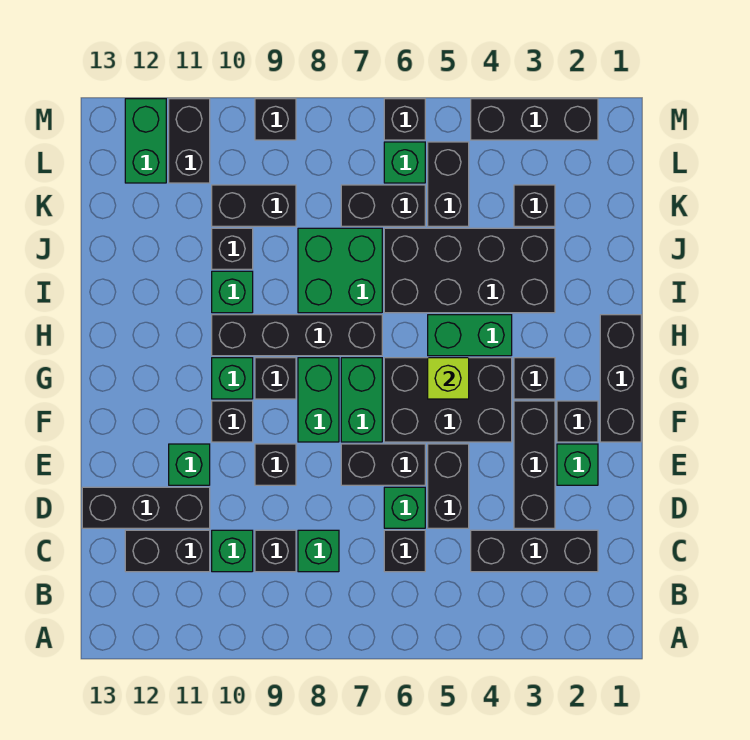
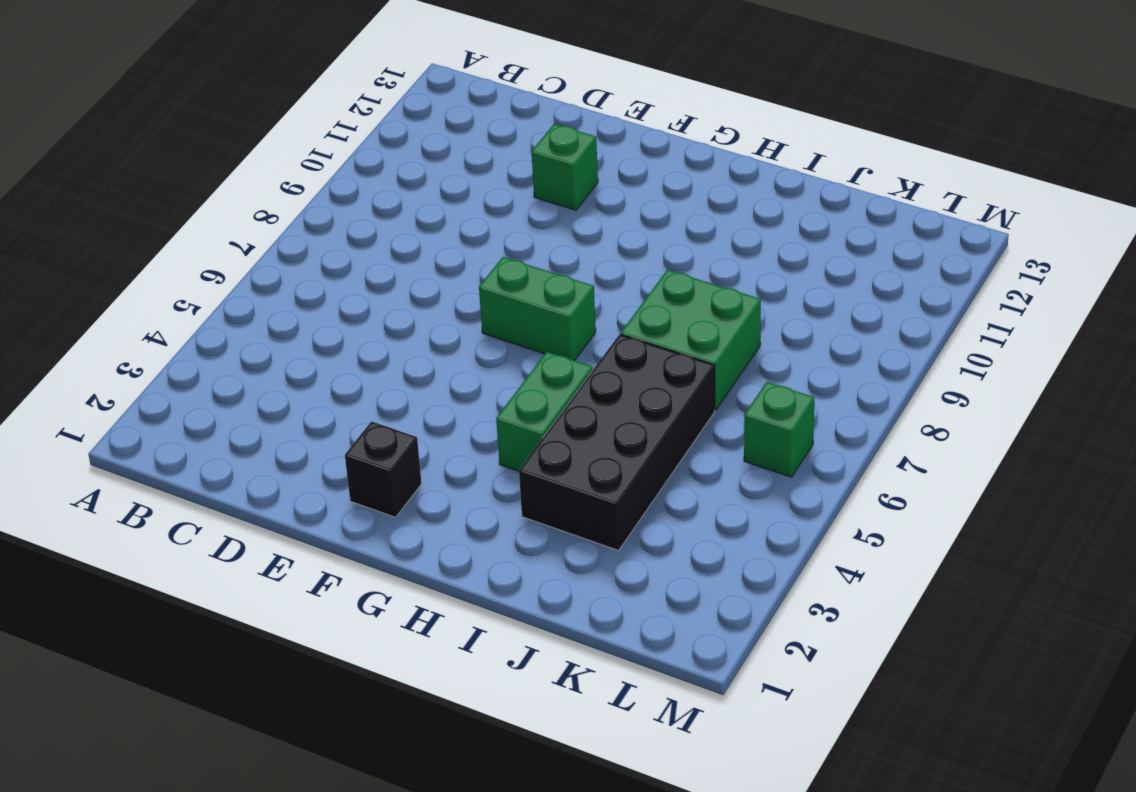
none -> black 1x3 brick [471,530,598,572]
none -> black 1x1 brick [384,530,425,572]
none -> green 1x1 brick [298,530,339,572]
none -> black 1x1 brick [255,530,296,572]

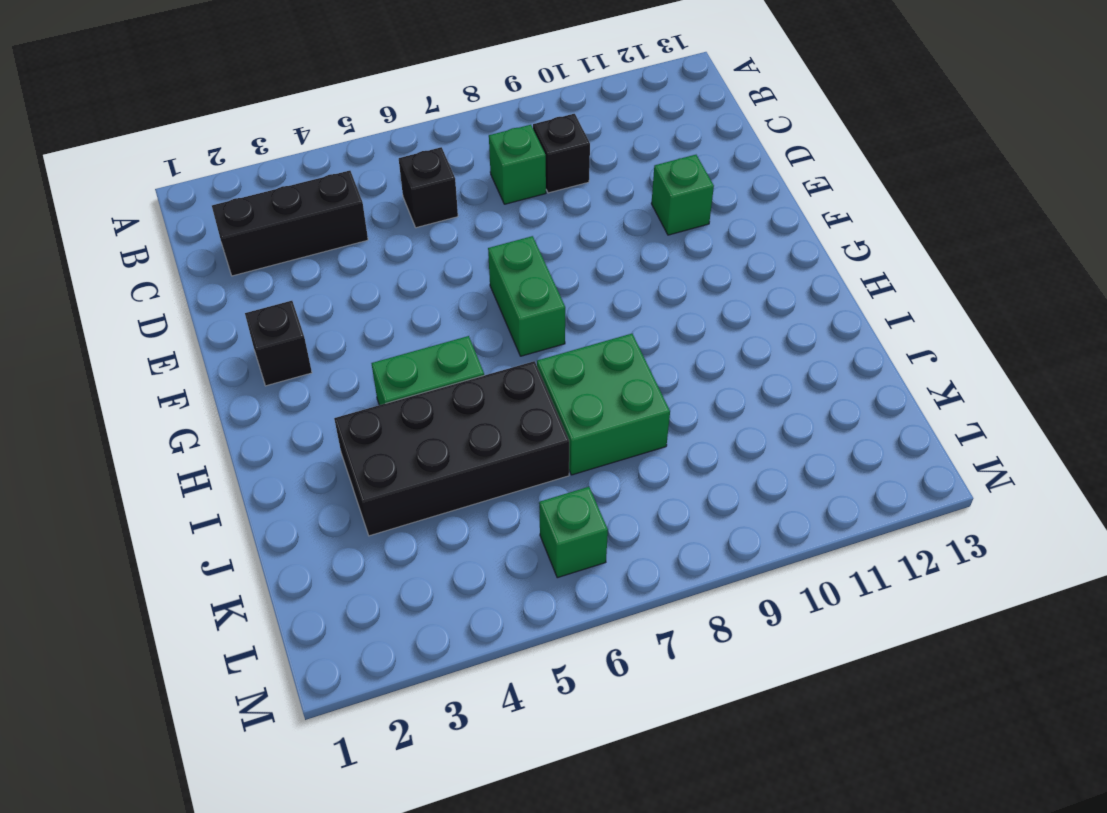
none -> green 1x1 brick [212,530,253,572]
none -> black 1x2 brick [125,530,210,572]
none -> black 1x3 brick [514,401,555,528]
none -> black 1x2 brick [428,444,469,528]

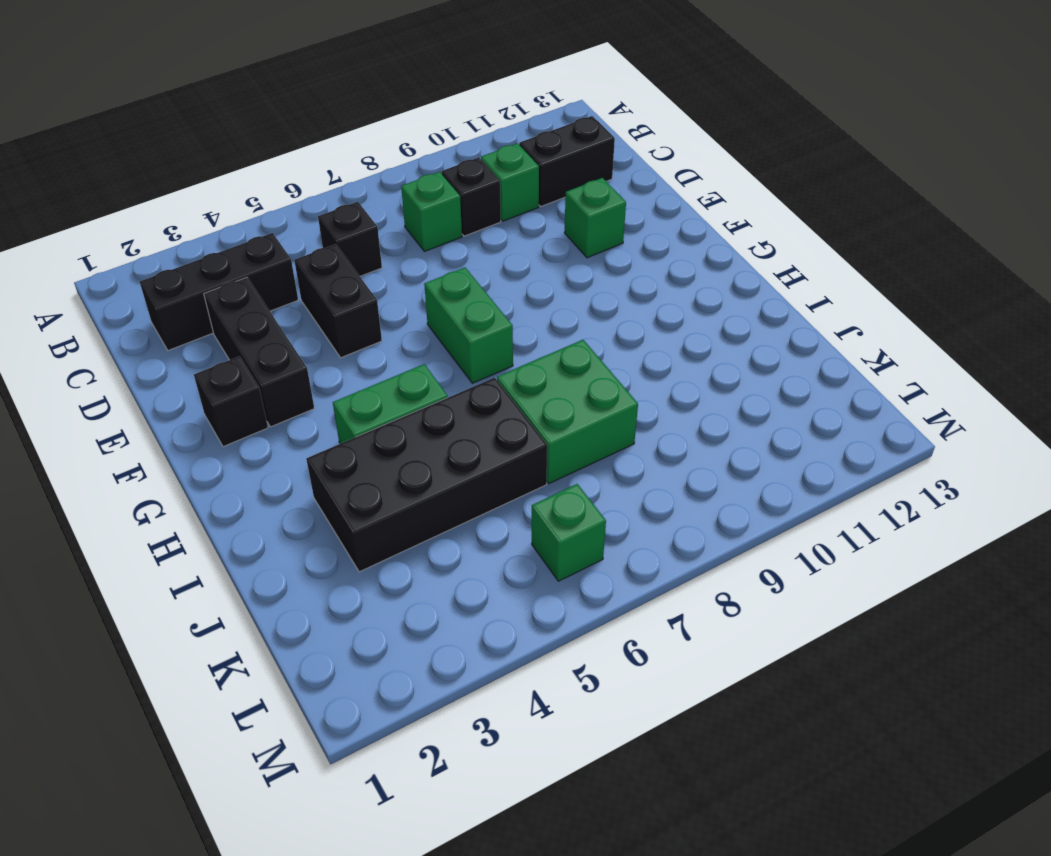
none -> green 1x1 brick [384,487,425,528]
none -> black 1x3 brick [82,487,210,528]
none -> green 1x1 brick [557,444,598,485]
none -> black 1x2 brick [341,444,425,485]

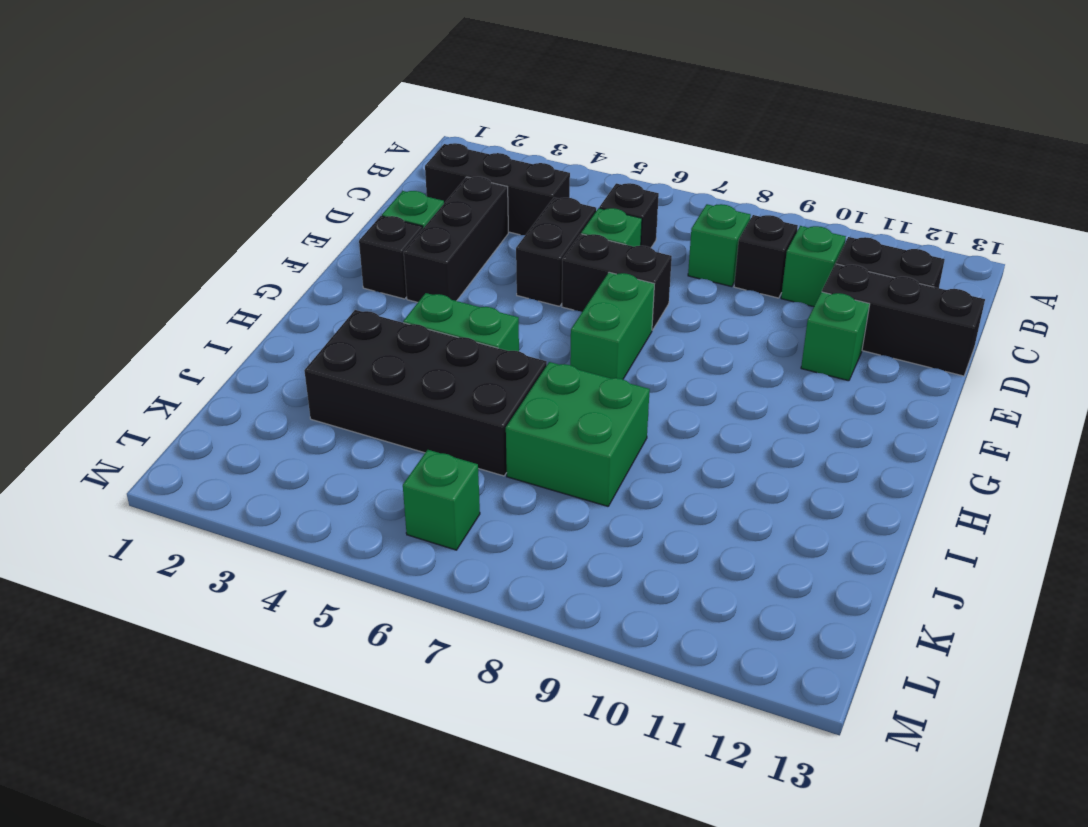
none -> black 1x1 brick [255,444,296,485]
none -> black 1x3 brick [600,315,641,442]
none -> black 2x3 brick [384,358,512,442]
none -> green 1x2 brick [298,358,339,442]

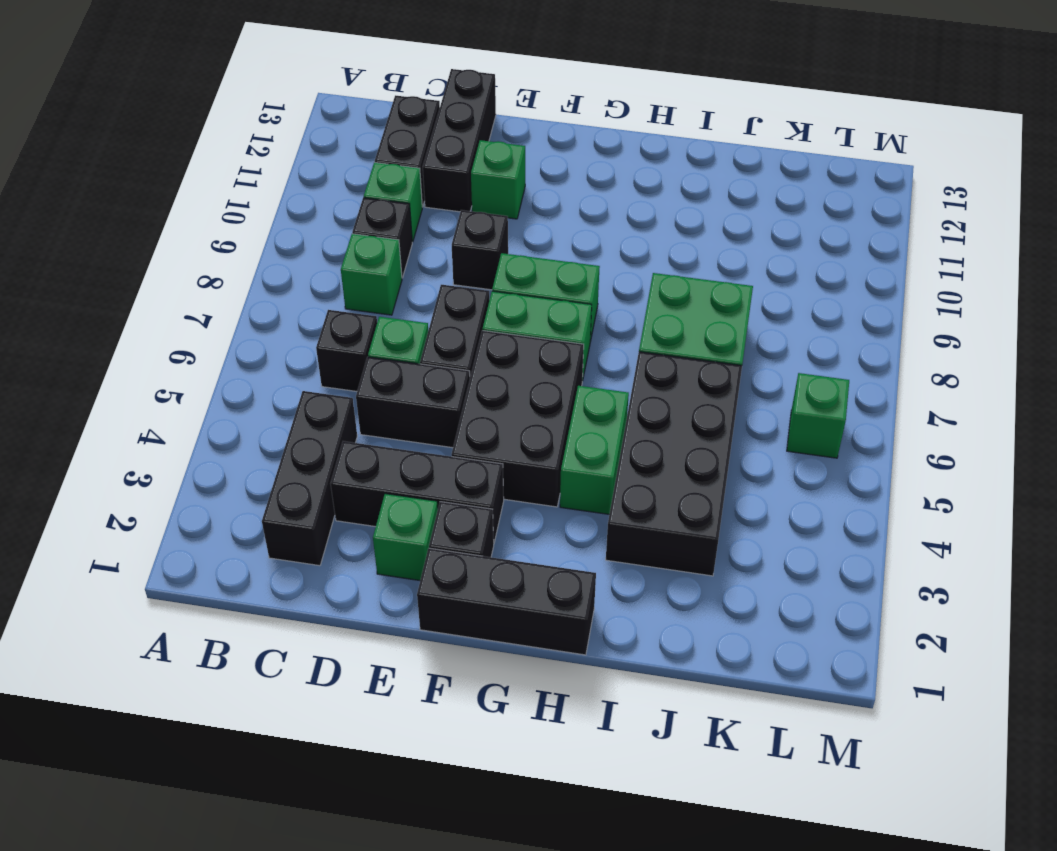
none -> black 1x1 brick [212,401,253,442]
none -> black 1x1 brick [514,358,555,399]
none -> black 1x1 brick [255,358,296,399]
none -> green 1x1 brick [212,358,253,399]

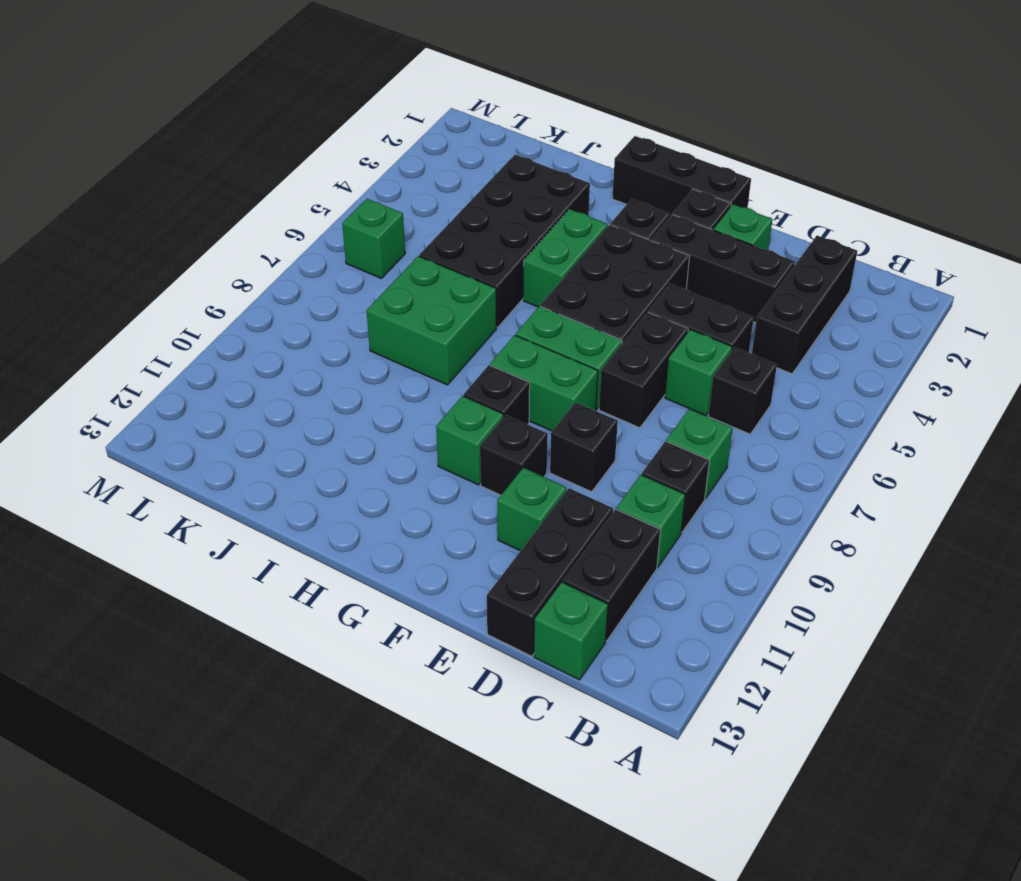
green 1x1 brick [534,582,608,680] -> green 1x1 brick moved to [212,271,253,313]
none -> black 1x4 brick [212,315,382,356]
none -> black 1x1 brick [212,228,253,269]
none -> black 1x1 brick [514,185,555,226]
none -> black 1x2 brick [428,142,469,226]

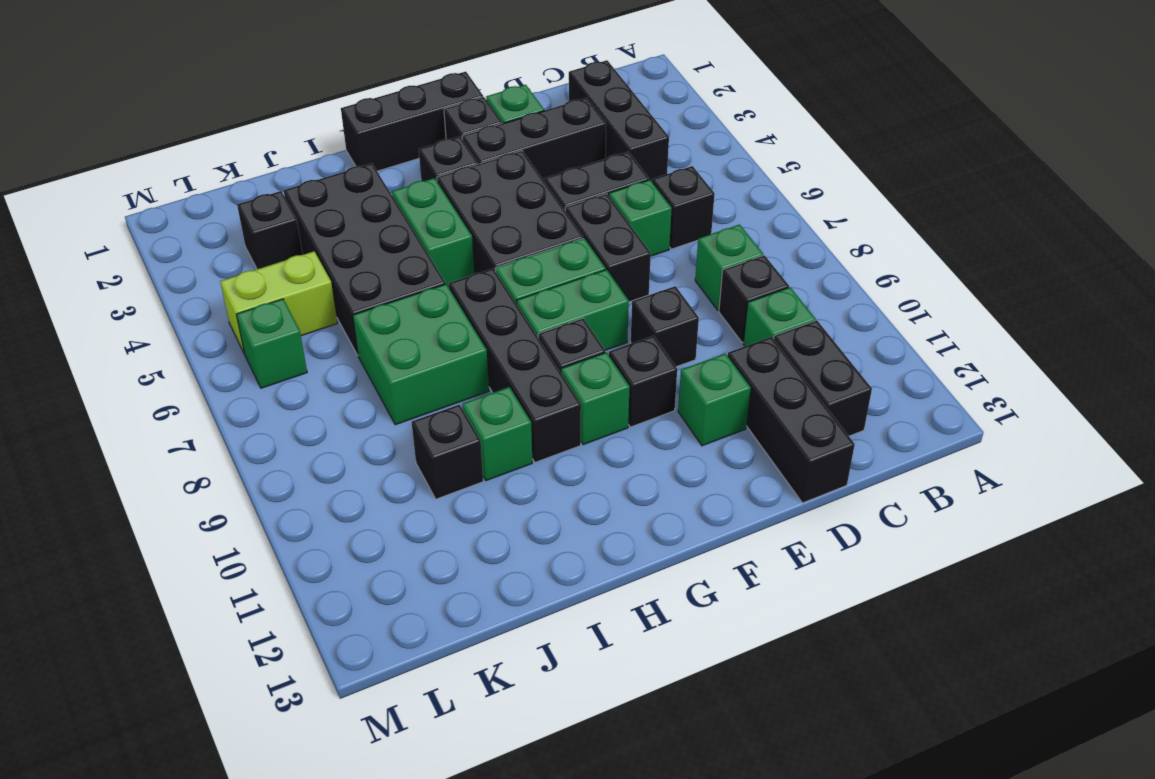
lime 1x2 brick [220,251,337,354] -> black 1x2 brick [428,142,469,226]
none -> black 1x2 brick [341,185,425,226]
none -> black 1x2 brick [212,185,296,226]
none -> black 1x2 brick [169,99,210,183]
none -> green 1x2 brick [125,99,166,183]

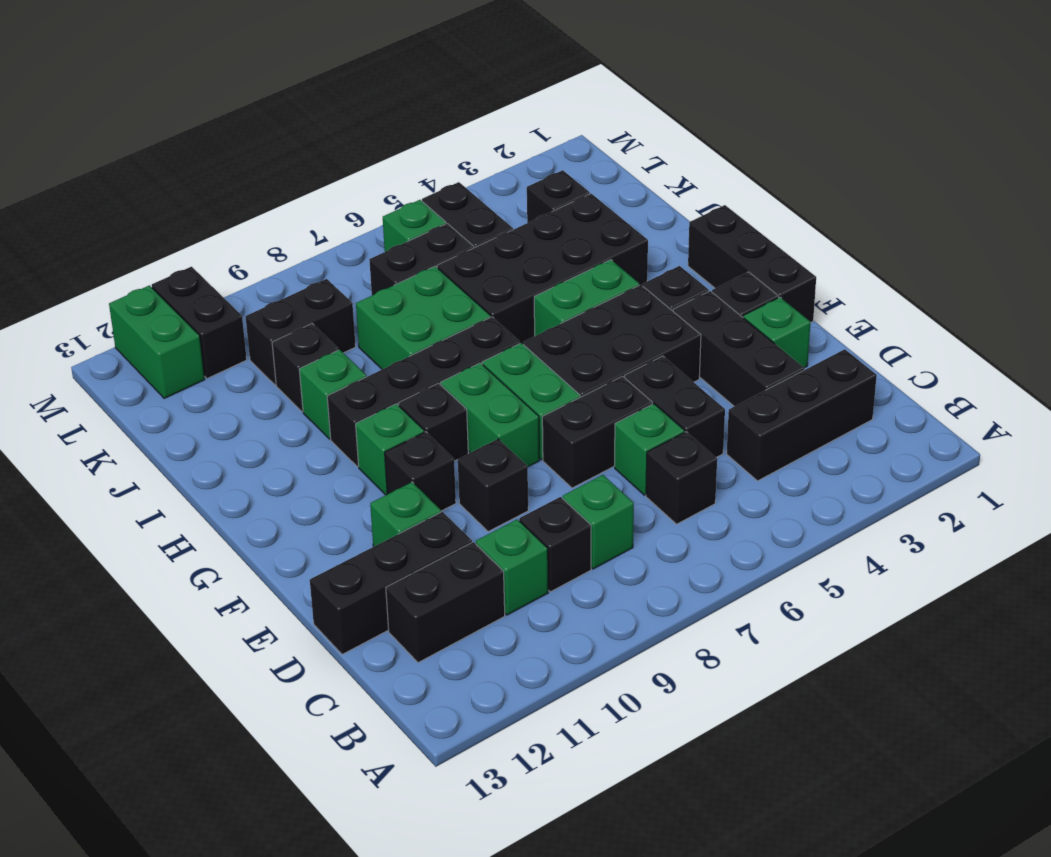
none -> black 1x3 brick [471,99,598,140]
none -> black 1x1 brick [384,99,425,140]
none -> black 1x1 brick [255,99,296,140]
none -> lime 1x1 brick [428,358,469,399]

